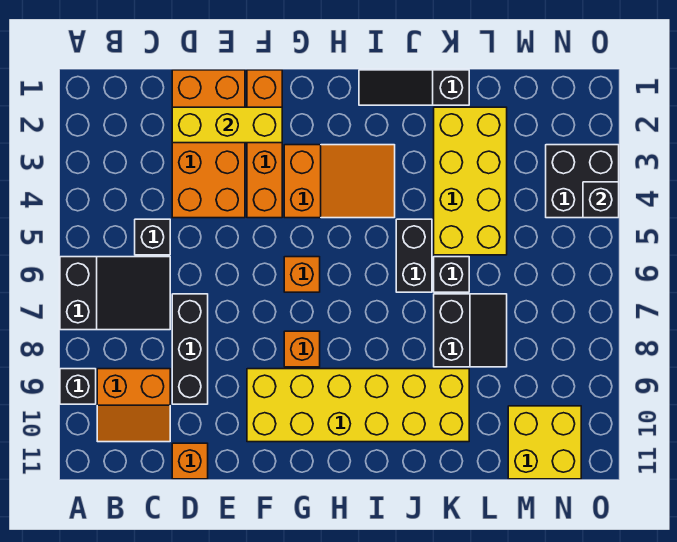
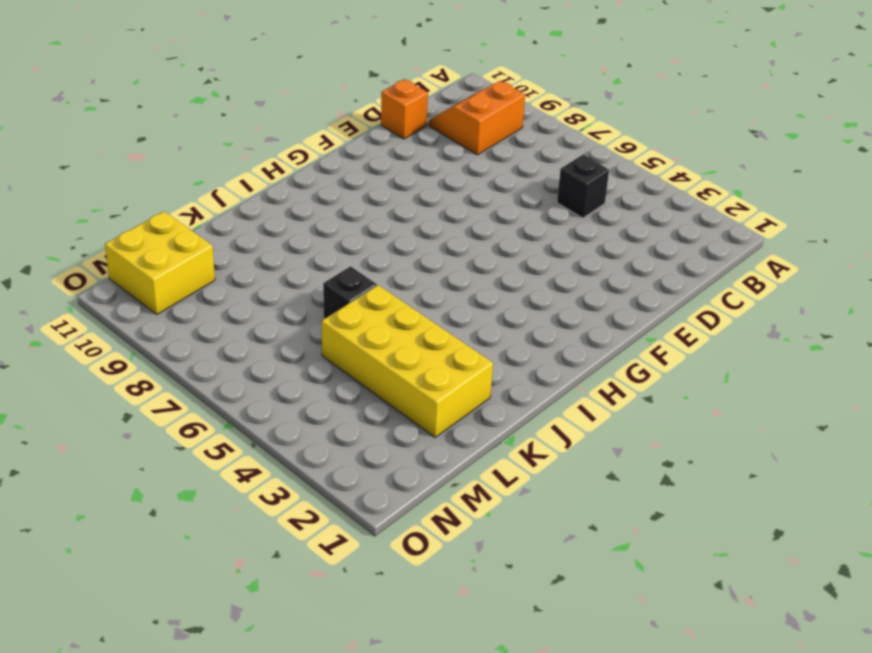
none -> black 2x3 slope [60,257,170,330]
none -> black 1x1 brick [60,369,96,404]
none -> orange 2x4 brick [172,70,245,218]

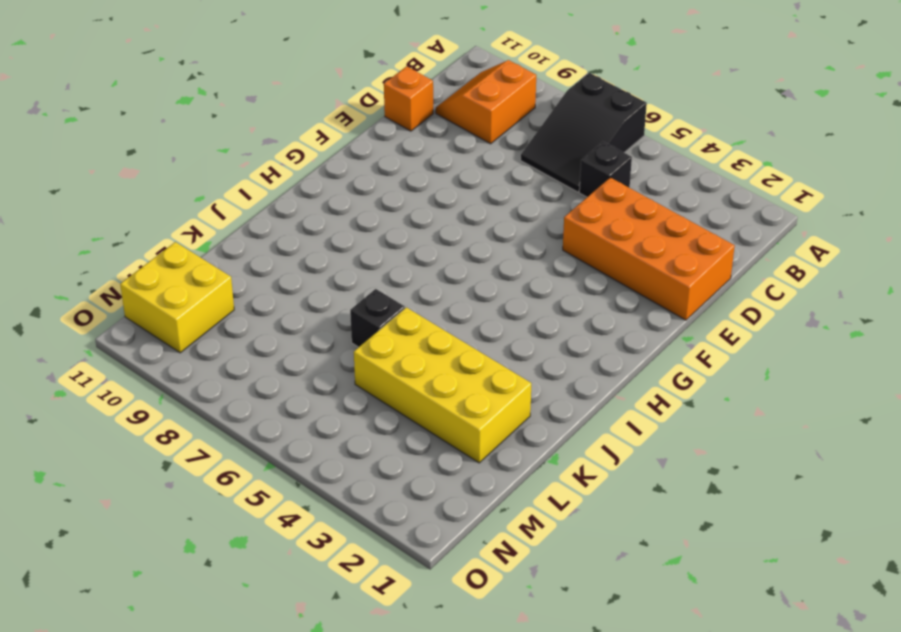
none -> black 1x1 brick [60,369,96,404]
none -> black 1x3 brick [172,294,208,404]
none -> orange 1x4 brick [247,70,282,218]

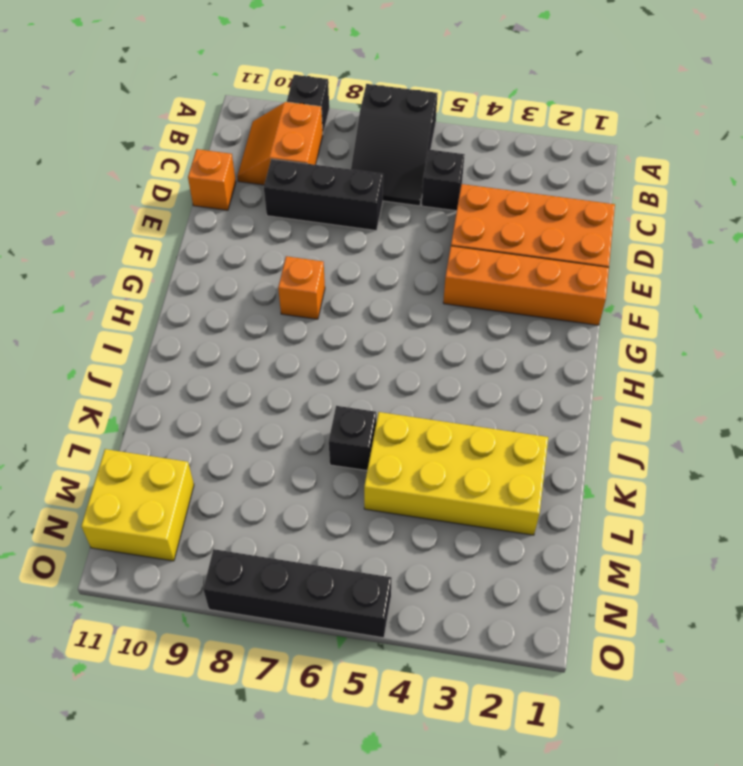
black 1x4 brick [203,549,392,638] -> none
none -> yellow 2x6 brick [247,369,469,442]
none -> orange 2x3 slope [284,145,395,218]
none -> orange 1x1 brick [284,257,320,292]

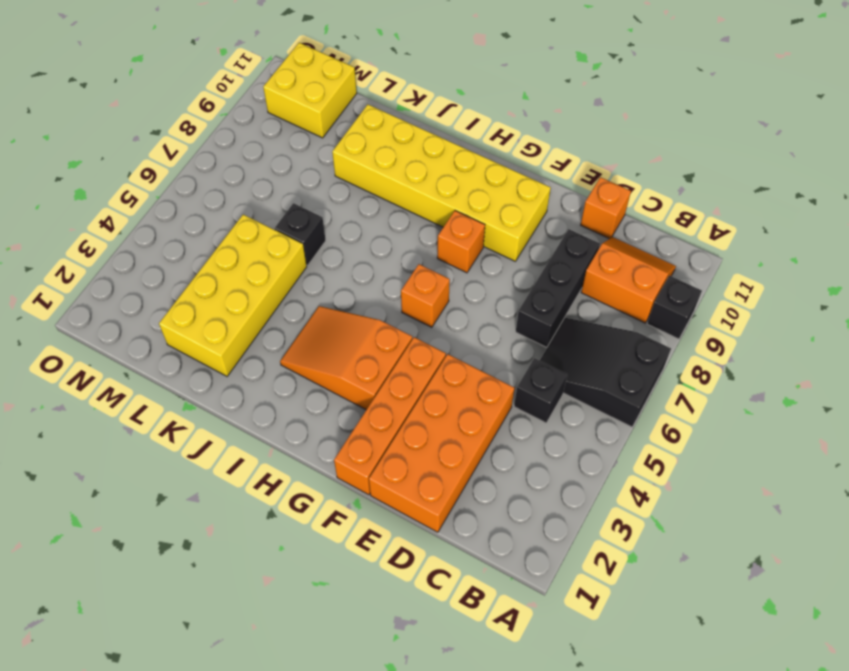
none -> black 1x3 slope [359,70,469,105]
none -> black 1x2 brick [396,219,432,292]
none -> black 2x2 slope [434,294,507,367]

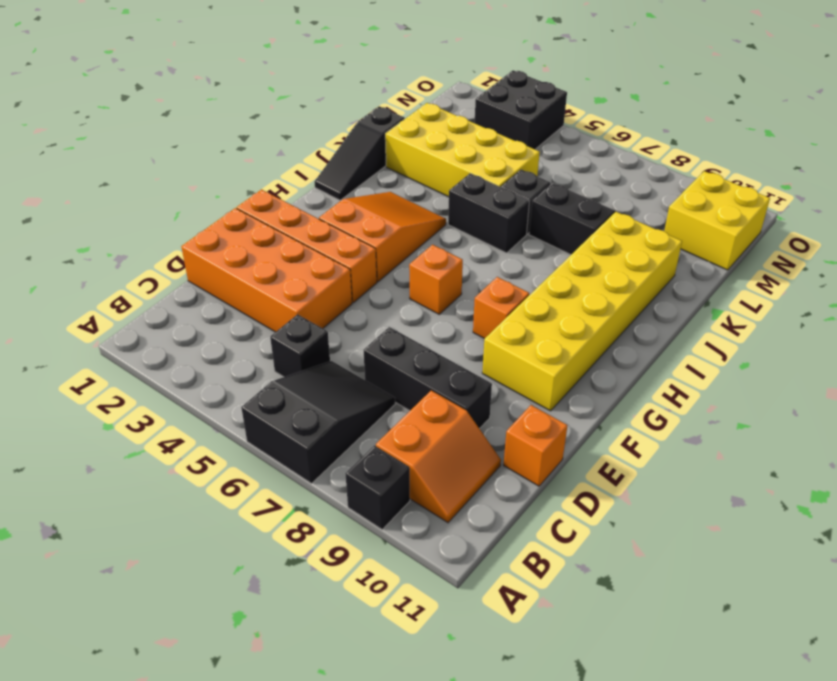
none -> yellow 1x3 brick [172,107,282,143]
none -> black 1x1 brick [583,182,619,218]

